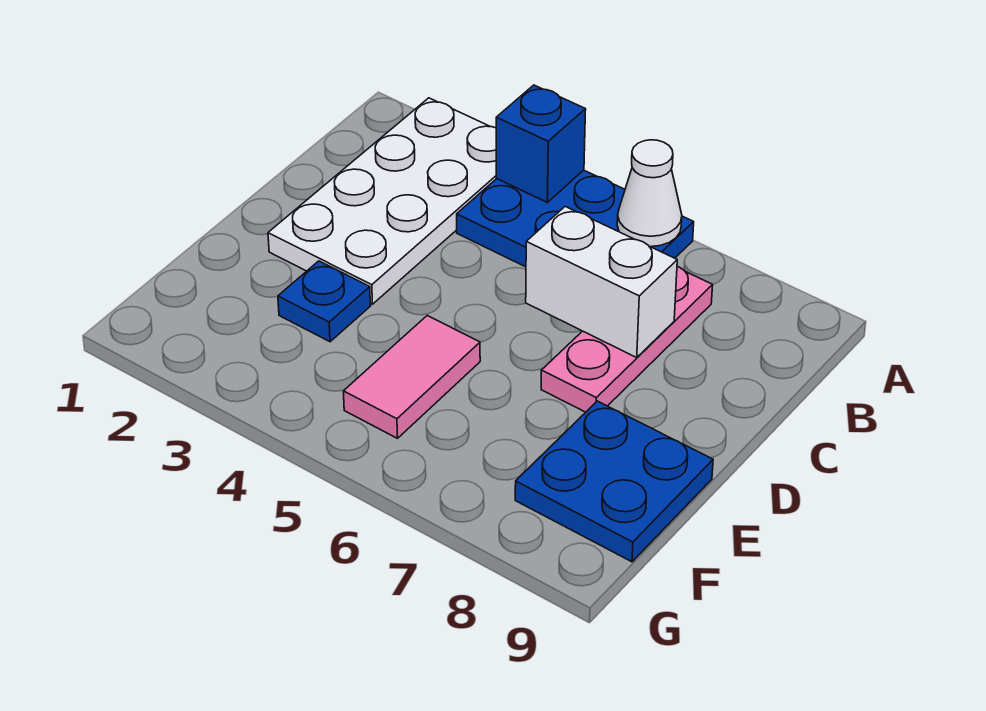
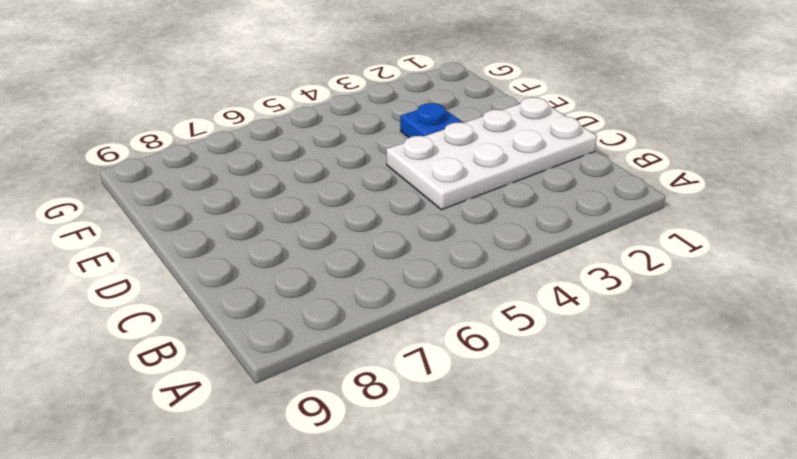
white 2x4 plate [386,97,597,210] -> white 2x4 plate turned to [268,98,497,304]
none -> blue 2x3 plate [457,170,694,267]
none -> pink 1x3 plate [541,267,713,412]

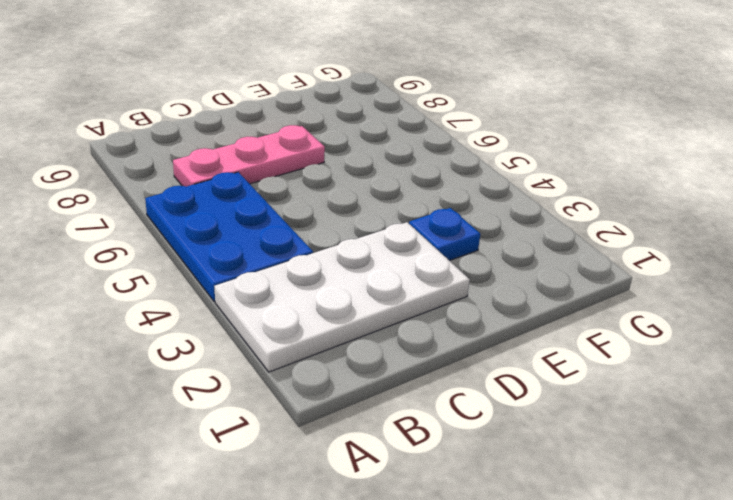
none -> pink 1x2 tile [343,316,480,438]
none -> blue 2x2 plate [515,401,713,562]

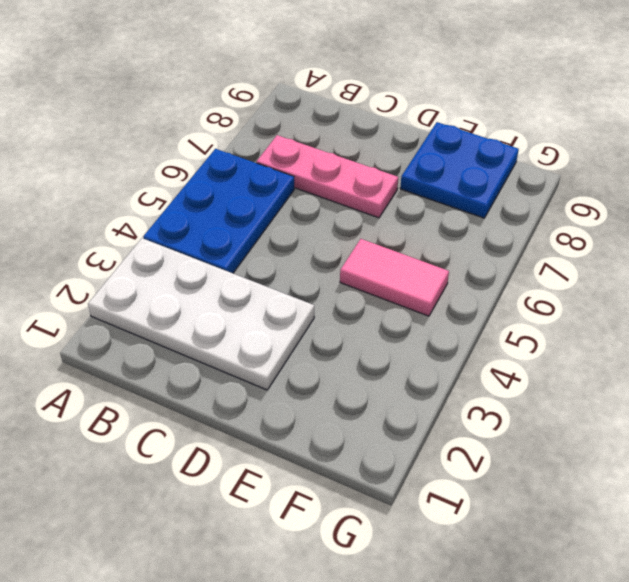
none -> blue 1x1 plate [278,261,370,342]
none -> blue 1x1 brick [496,85,586,202]

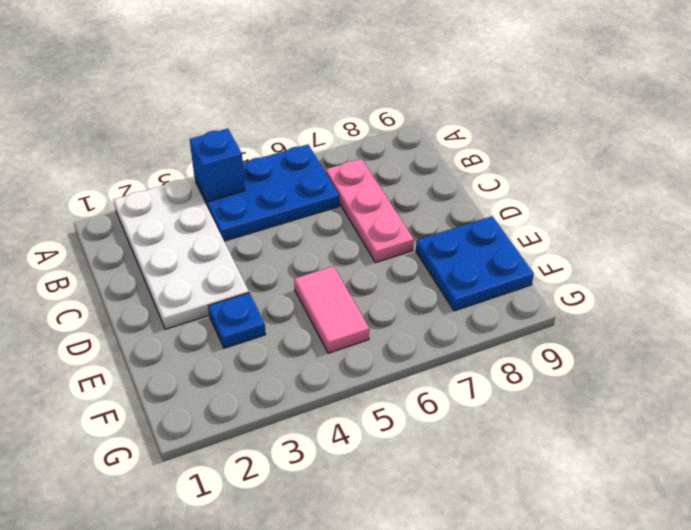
none -> white 1x1 cone [617,140,682,247]
none -> white 1x2 brick [526,207,677,357]

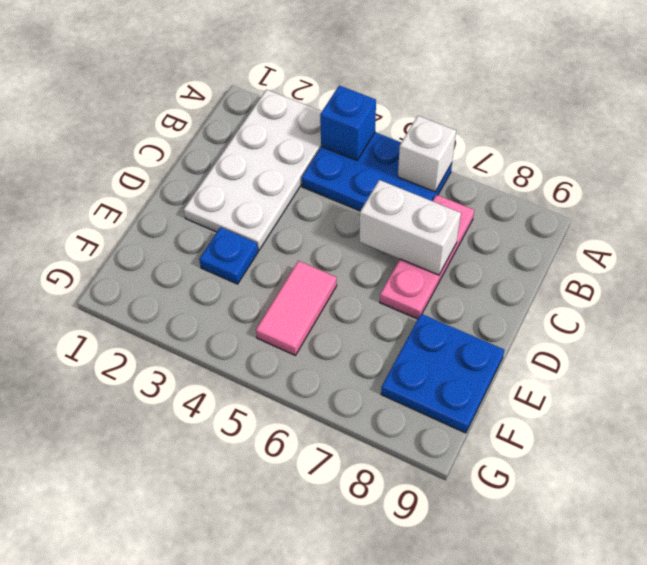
white 1x1 brick [398,116,456,192] -> white 1x1 cone [617,140,682,247]

